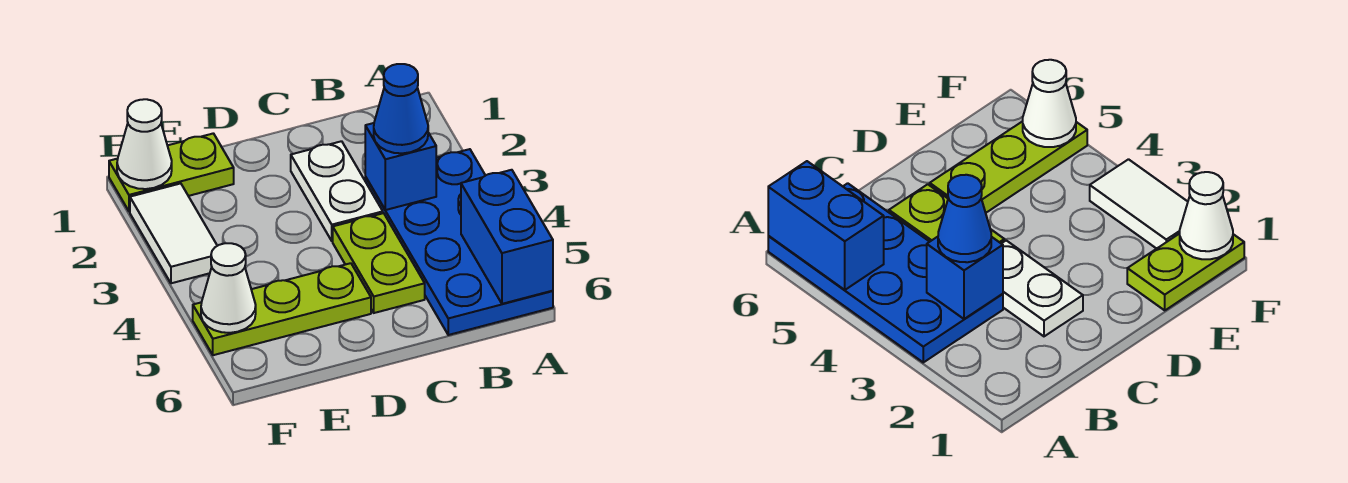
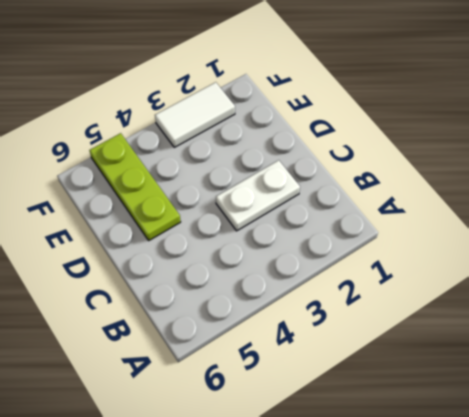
none -> blue 2x4 plate [365,149,553,335]
none -> lime 1x2 plate [333,213,425,313]

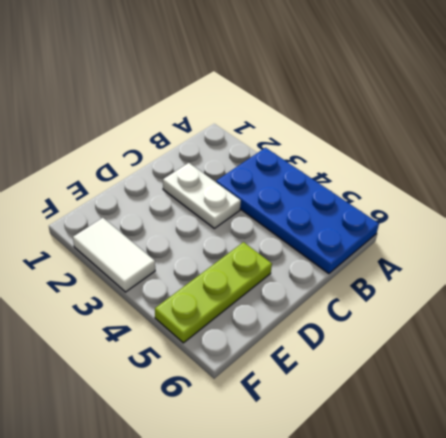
none -> lime 1x2 plate [333,213,425,313]
none -> lime 1x2 plate [109,133,234,211]

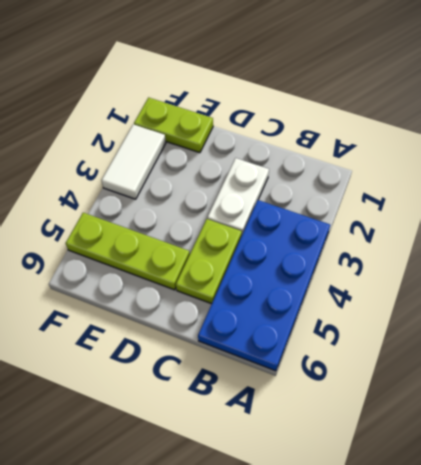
none -> blue 1x2 brick [461,170,553,304]
none -> blue 1x1 brick [365,123,436,210]

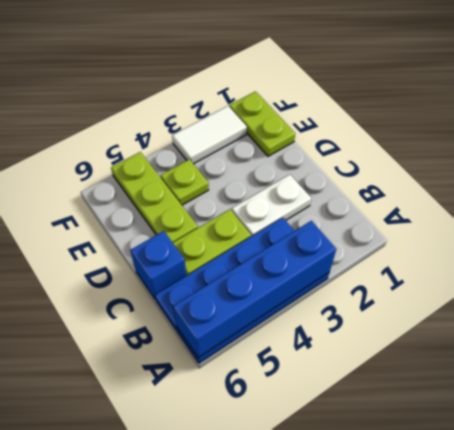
blue 1x4 brick [173,221,336,358] -> blue 1x2 brick [461,170,553,304]
blue 1x1 brick [131,231,186,300] -> blue 1x1 brick moved to [365,123,436,210]
lime 1x1 plate [161,159,209,205] -> none
none -> white 1x1 cone [117,99,172,189]
none -> white 1x1 cone [201,243,256,333]

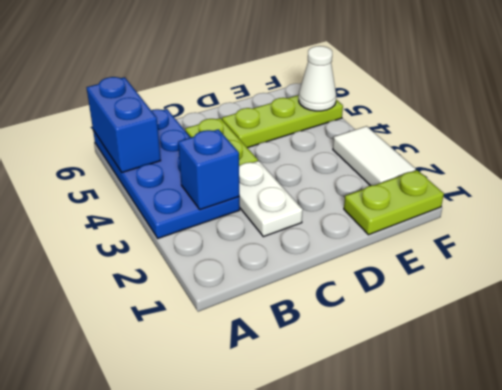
none -> white 1x1 cone [117,99,172,189]
none -> blue 1x1 cone [374,64,428,153]

